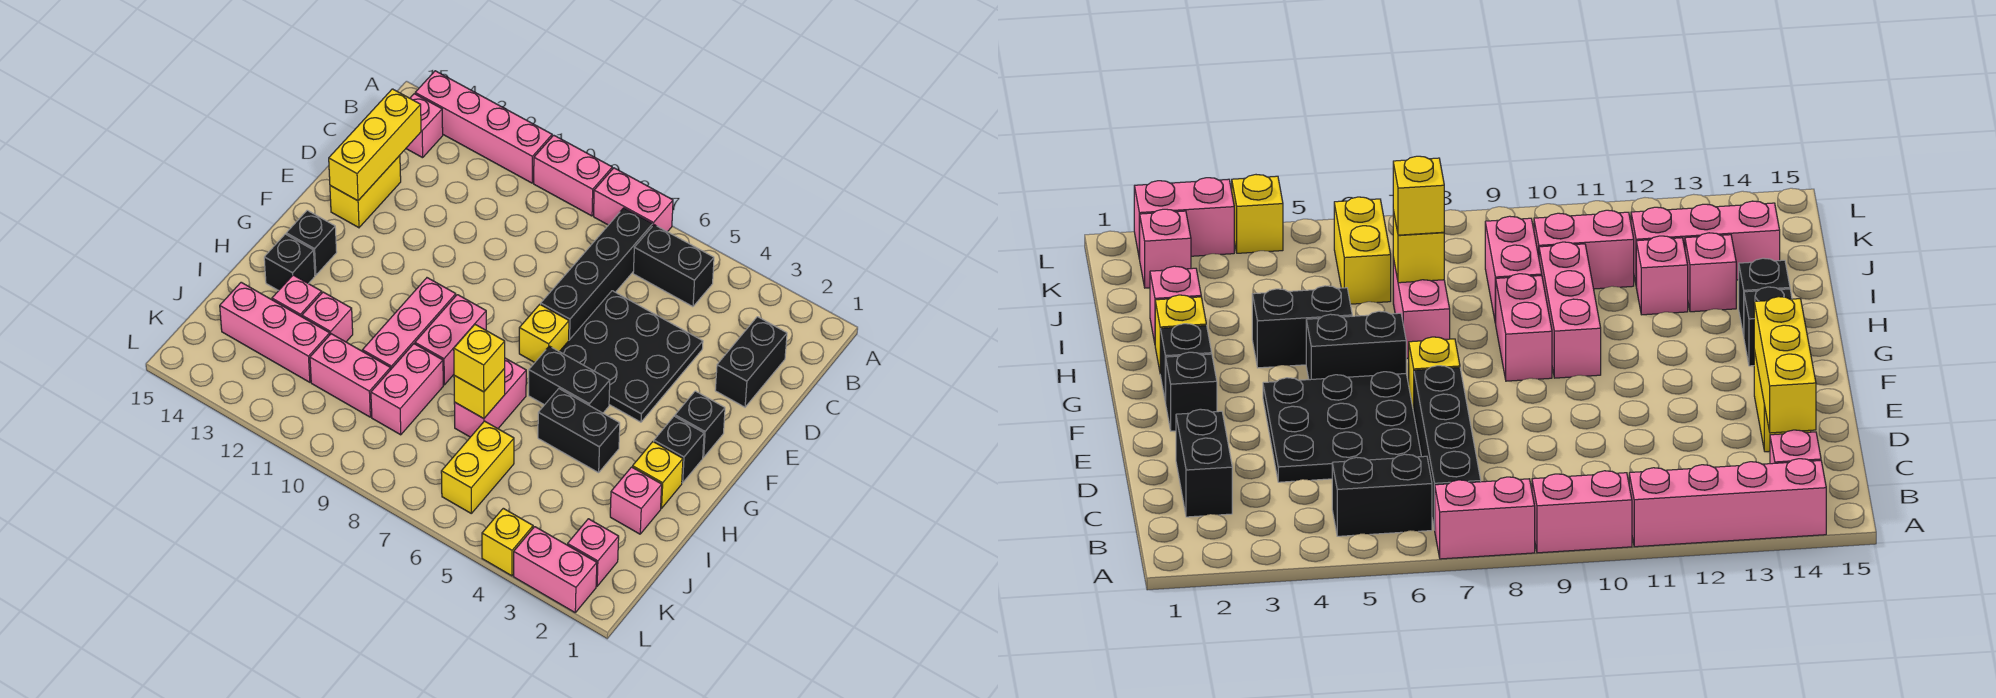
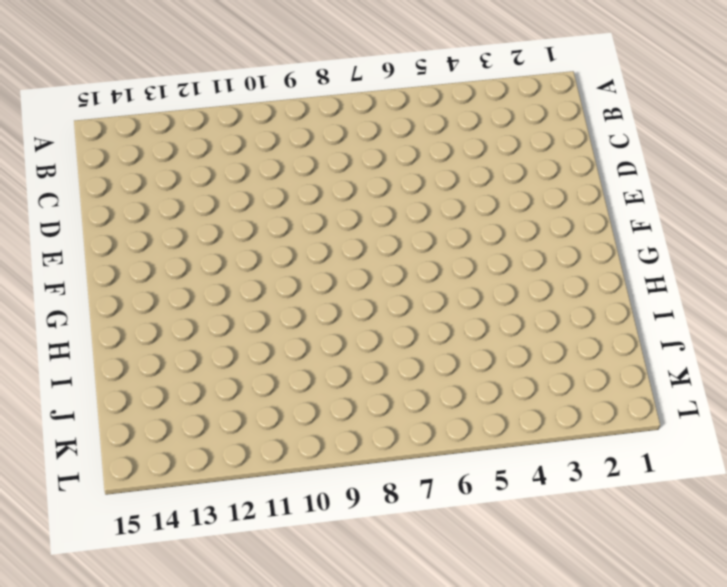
none -> pink 1x2 brick [594,168,673,232]
none -> pink 1x2 brick [534,135,612,216]
none -> pink 1x4 brick [415,71,552,183]
none -> black 1x2 brick [633,225,714,307]

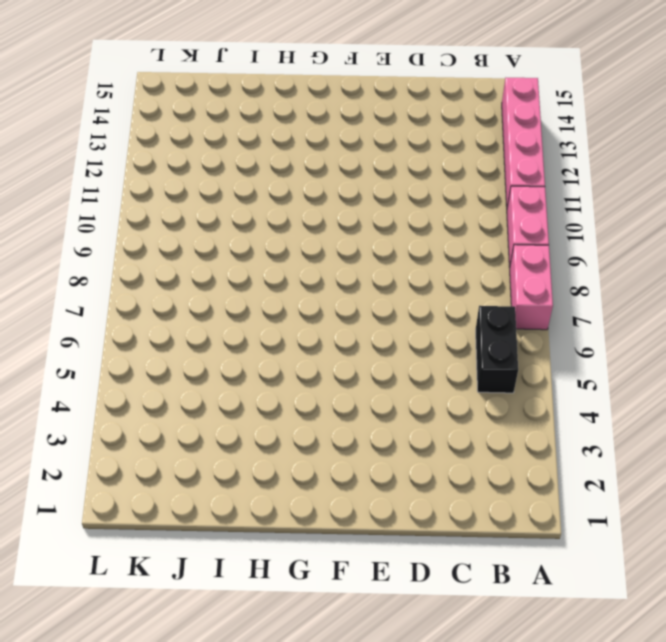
none -> black 1x4 brick [541,208,653,340]
none -> pink 1x1 brick [406,94,443,158]
none -> black 1x2 brick [715,317,787,407]
none -> black 3x3 plate [560,291,703,422]

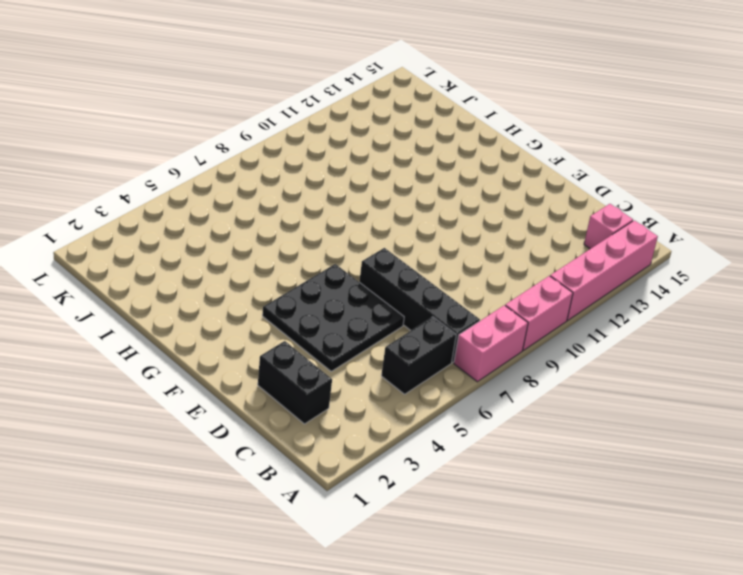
none -> yellow 1x2 brick [330,155,401,228]
none -> black 1x1 brick [675,391,725,457]
none -> yellow 1x1 brick [519,304,569,362]
none -> black 1x1 brick [654,416,704,483]

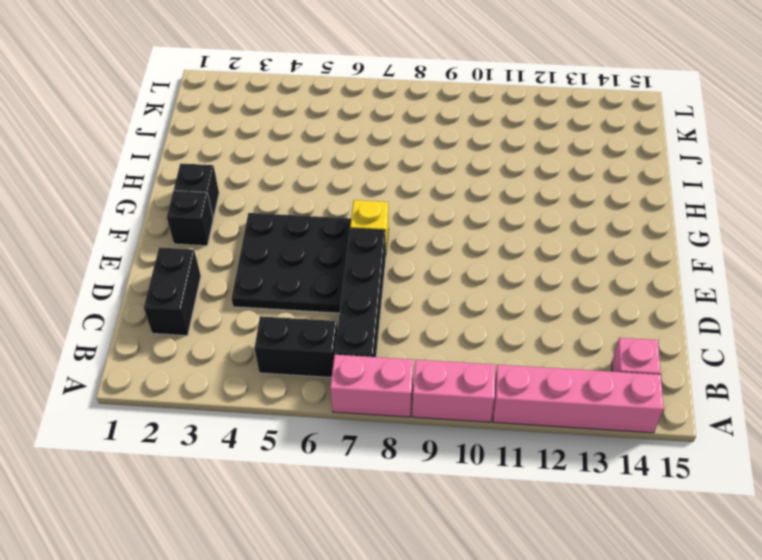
none -> yellow 1x2 brick [330,155,401,228]
none -> black 1x2 brick [529,346,610,413]
none -> pink 1x2 brick [415,295,486,385]
none -> pink 1x3 brick [363,278,456,369]

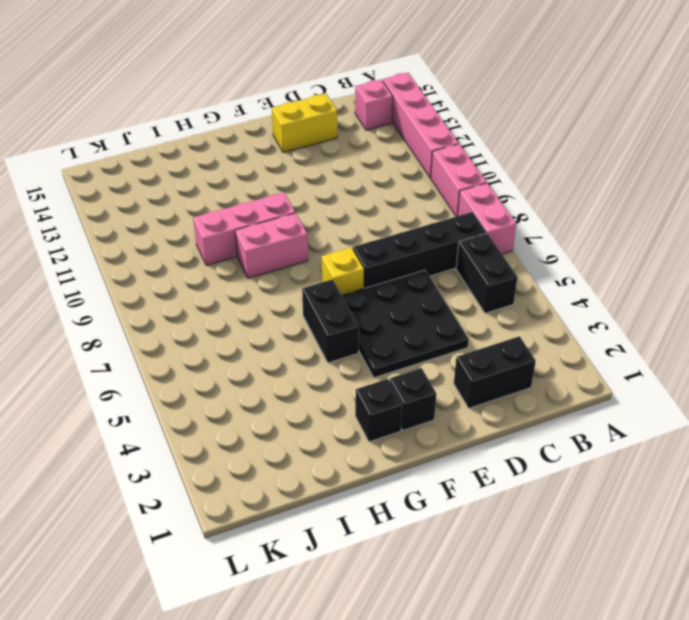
none -> black 1x1 brick [286,210,337,275]
none -> yellow 1x1 brick [632,442,683,508]
none -> black 1x2 brick [538,389,620,473]
none -> pink 1x2 brick [454,358,526,437]

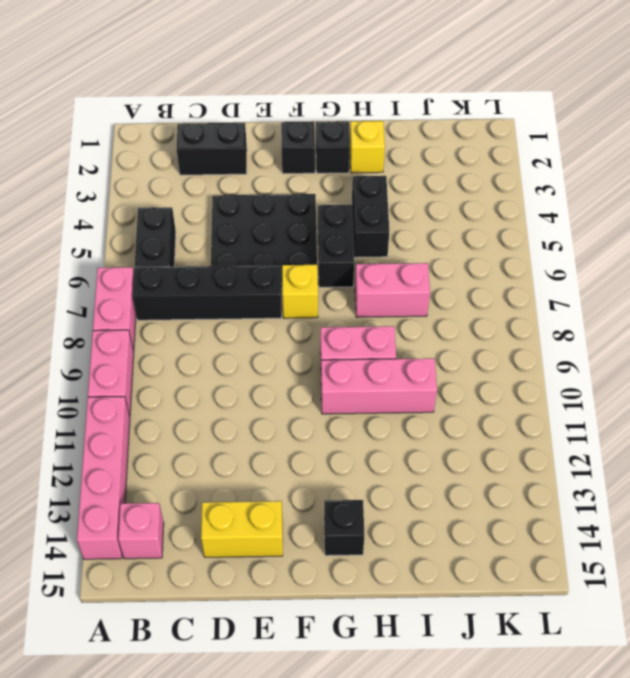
none -> black 1x1 brick [264,234,315,291]
none -> pink 1x1 brick [610,467,662,534]
none -> pink 1x2 brick [371,344,443,435]
none -> pink 1x1 brick [302,292,353,342]

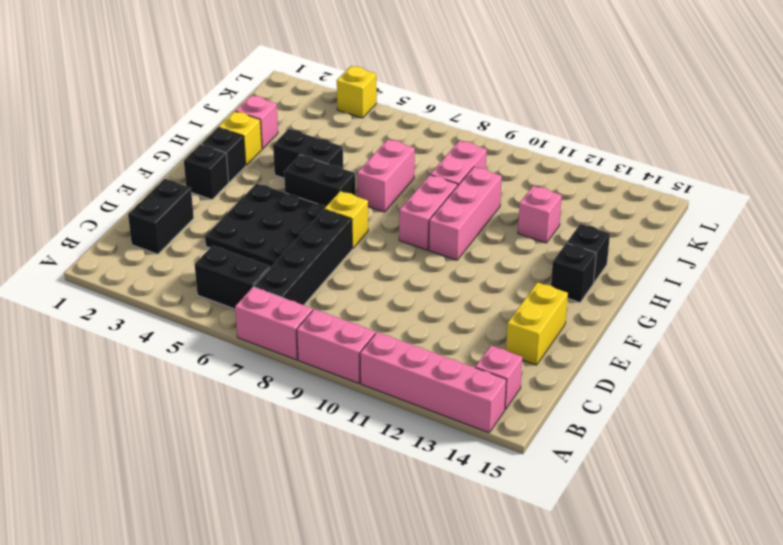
none -> pink 1x1 brick [272,275,322,317]
none -> yellow 1x2 brick [441,421,514,513]
none -> pink 1x2 brick [310,334,391,417]
none -> pink 1x3 brick [220,282,330,382]

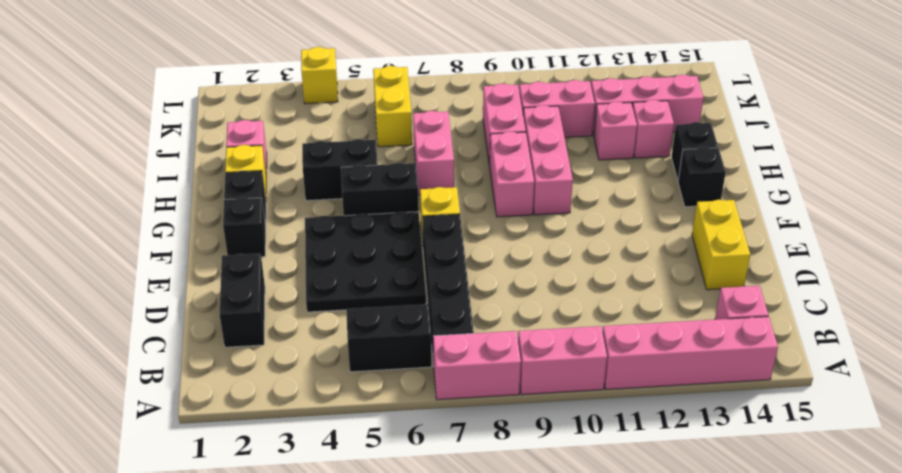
none -> pink 1x1 brick [567,519,619,586]
none -> pink 1x2 brick [514,527,597,612]
none -> yellow 1x3 brick [329,89,421,201]
none -> yellow 1x1 brick [454,368,505,419]

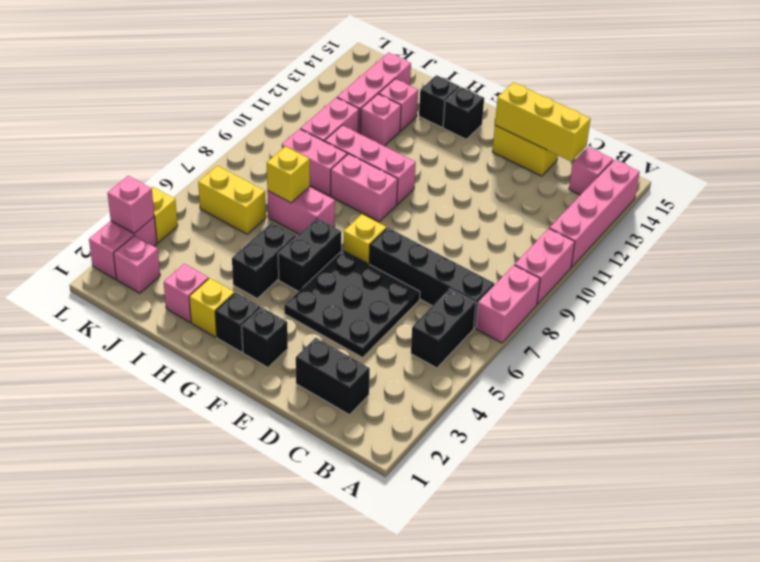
pink 1x1 brick [108,176,154,233] -> none
none -> yellow 1x1 brick [454,325,505,392]

